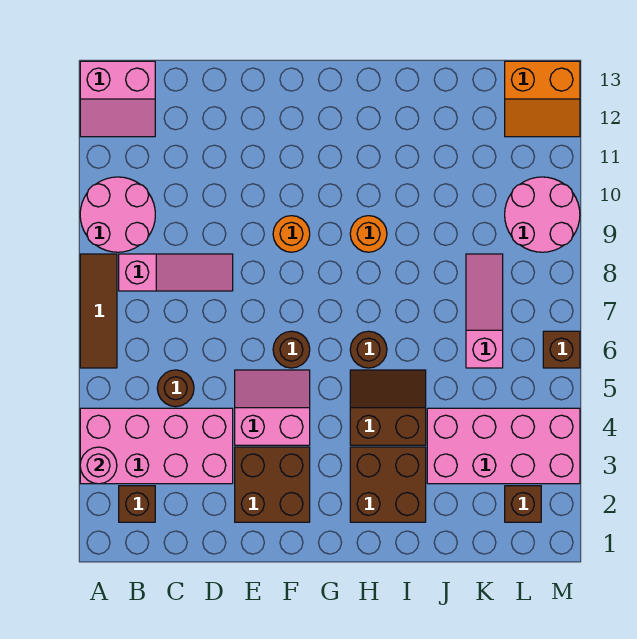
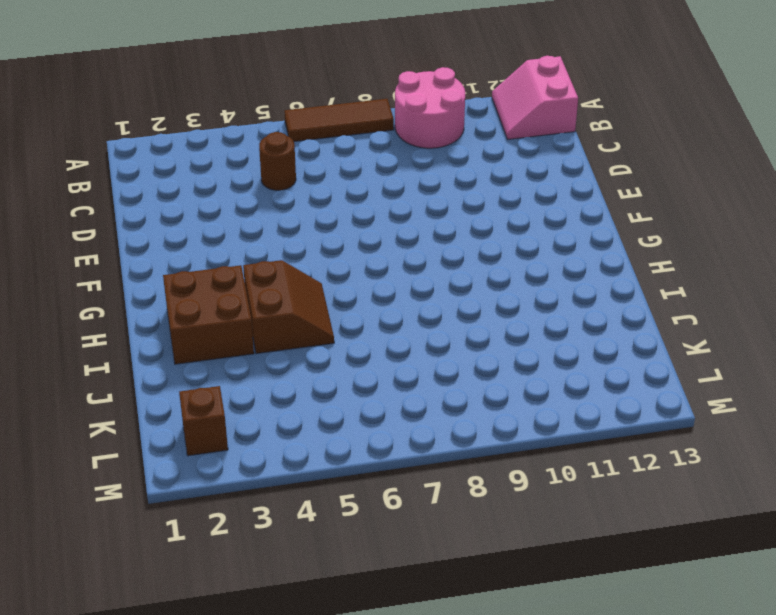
none -> pink 2x4 brick [80,408,233,484]
none -> brown 1x1 brick [119,486,155,522]
none -> pink 1x3 slope [119,254,233,291]

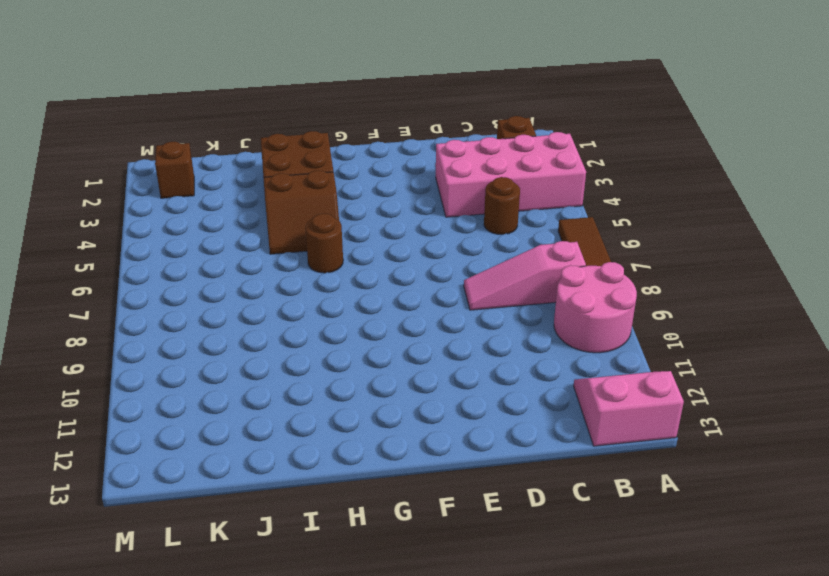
none -> brown 2x2 brick [235,447,310,522]
none -> pink 2x2 slope [235,370,310,445]
none -> brown 1x1 round brick [273,331,310,368]

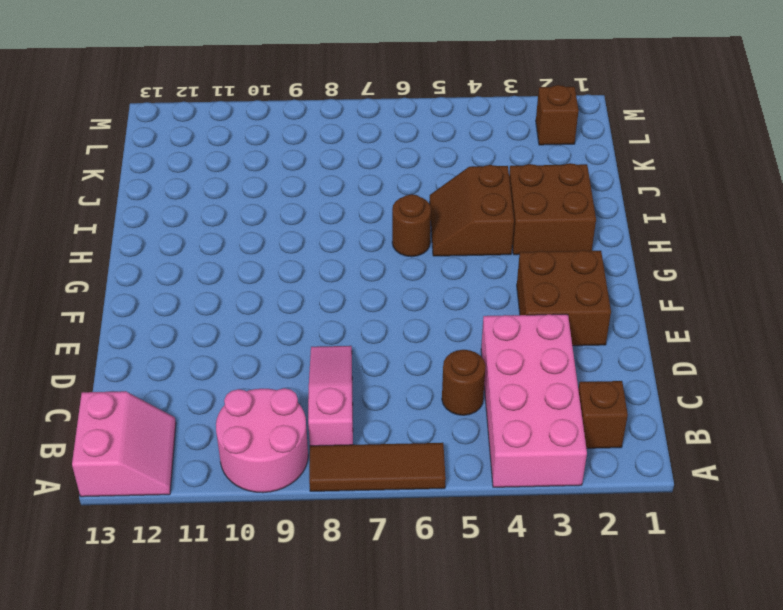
none -> pink 2x2 slope [235,370,310,445]
none -> brown 1x1 round brick [273,331,310,368]
none -> orange 1x1 round brick [273,216,310,252]

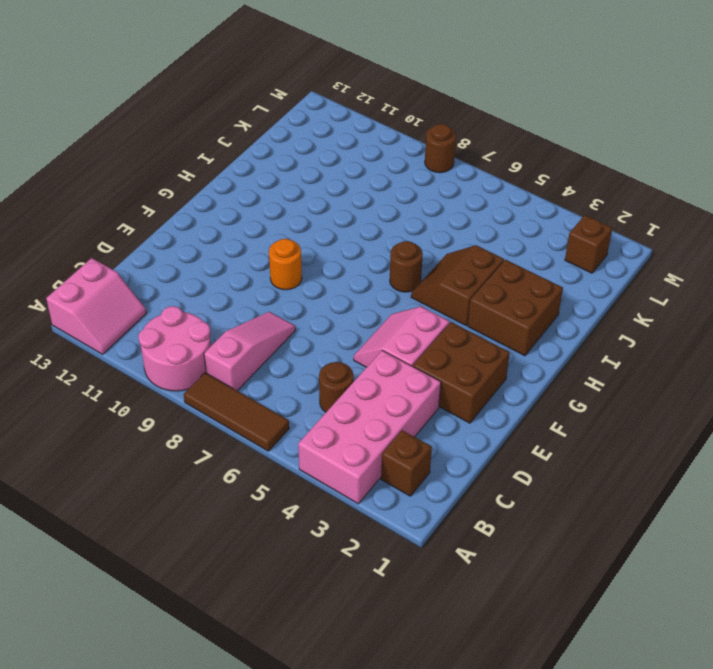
brown 1x1 round brick [425,124,456,173] -> brown 1x1 round brick moved to [273,331,310,368]
none -> orange 1x1 round brick [350,216,387,252]
none -> pink 2x4 brick [427,408,580,484]
none -> pink 1x3 slope [466,254,503,368]

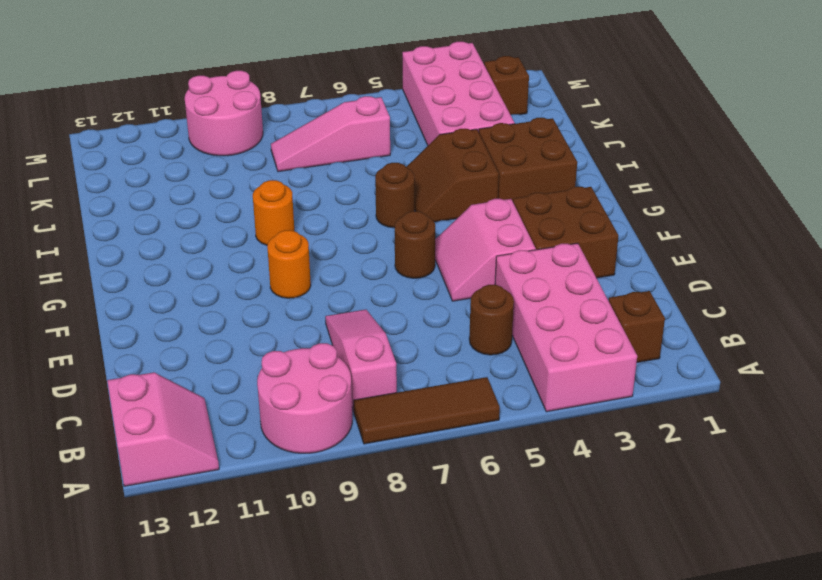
none -> orange 2x2 slope [505,61,580,137]
none -> brown 1x1 brick [543,331,580,368]
none -> pink 1x1 round brick [80,447,117,484]

